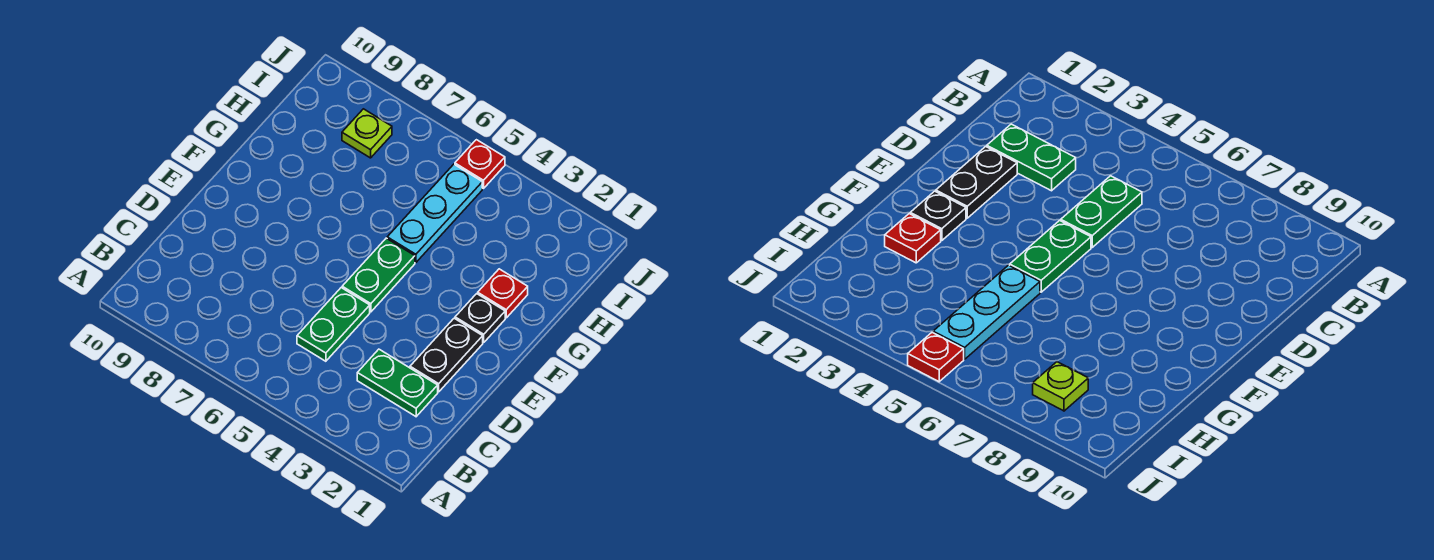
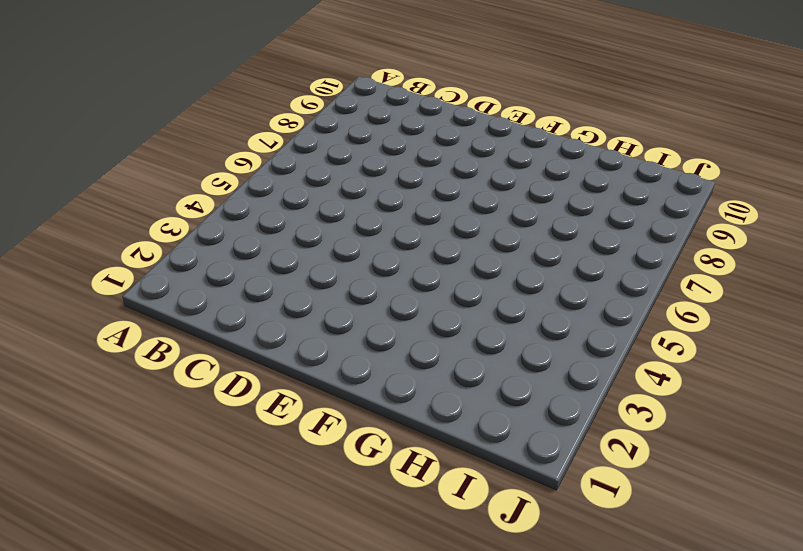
none -> green 1x2 plate [357,349,438,417]
none -> green 1x2 plate [297,288,370,361]

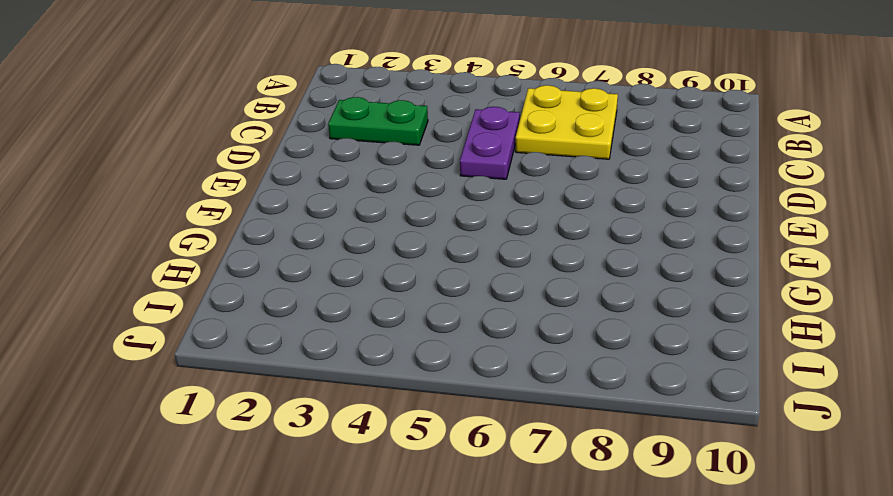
yellow 2x2 plate [516,85,618,159] -> none
purple 1x2 plate [460,107,520,179] -> green 1x2 plate [297,288,370,361]
none -> black 1x2 plate [410,318,483,392]
none -> green 1x2 plate [342,238,415,312]

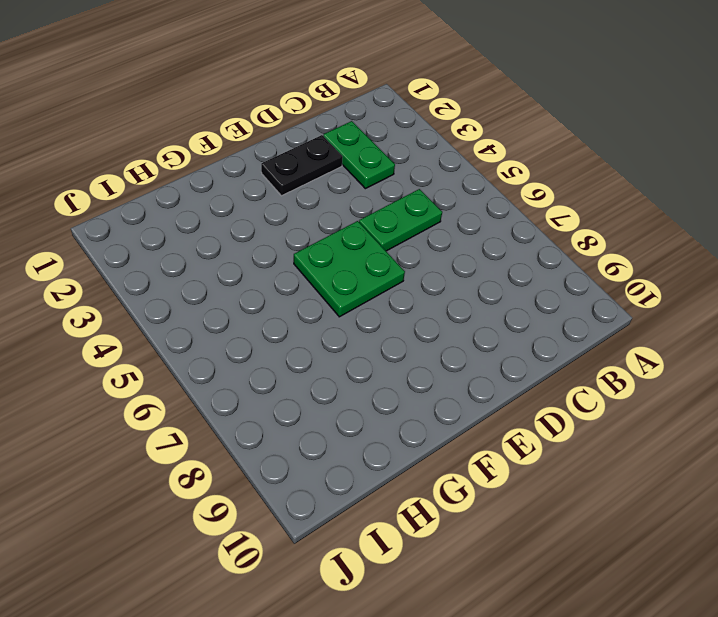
green 2x2 plate [294,221,405,317] -> green 1x2 plate [342,238,415,312]
none -> black 1x1 plate [455,294,505,342]
none -> red 1x1 plate [478,269,528,318]

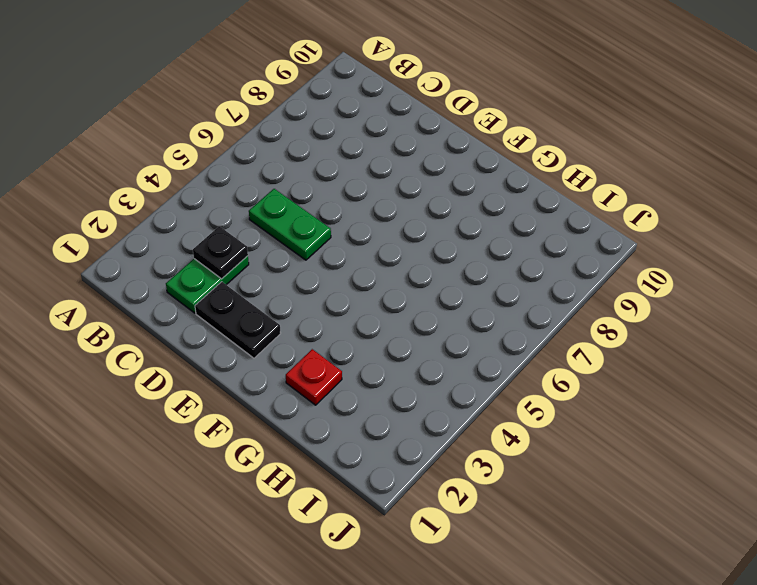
black 1x1 plate [193,226,248,279] -> black 1x1 plate moved to [455,294,505,342]
none -> green 1x2 plate [342,238,415,312]
none -> cyan 1x3 plate [387,164,482,263]

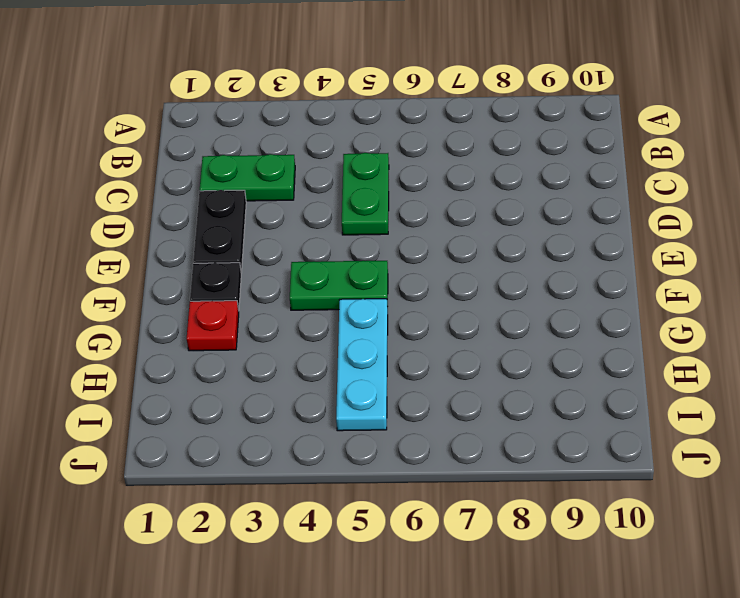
green 1x2 plate [290,261,388,310] -> green 1x2 plate turned to [342,238,415,312]
none -> lime 1x1 plate [342,109,392,158]
none -> red 1x1 plate [455,140,505,189]

